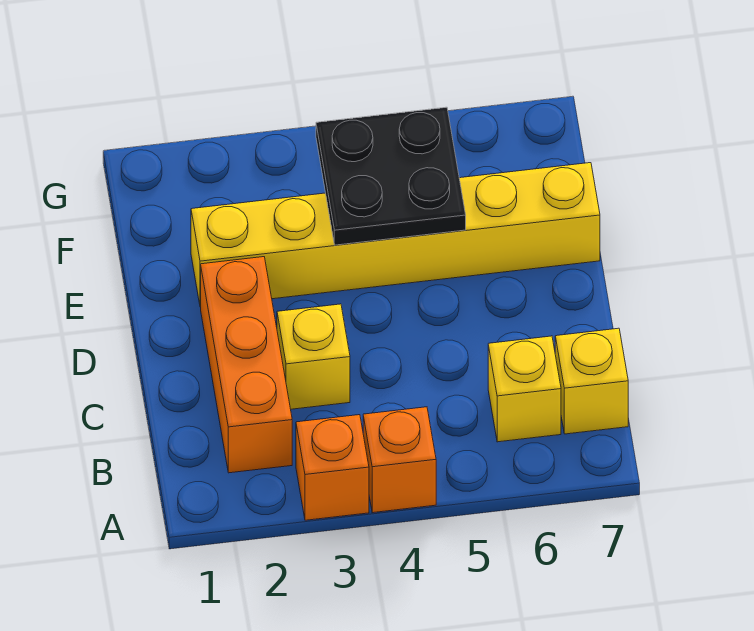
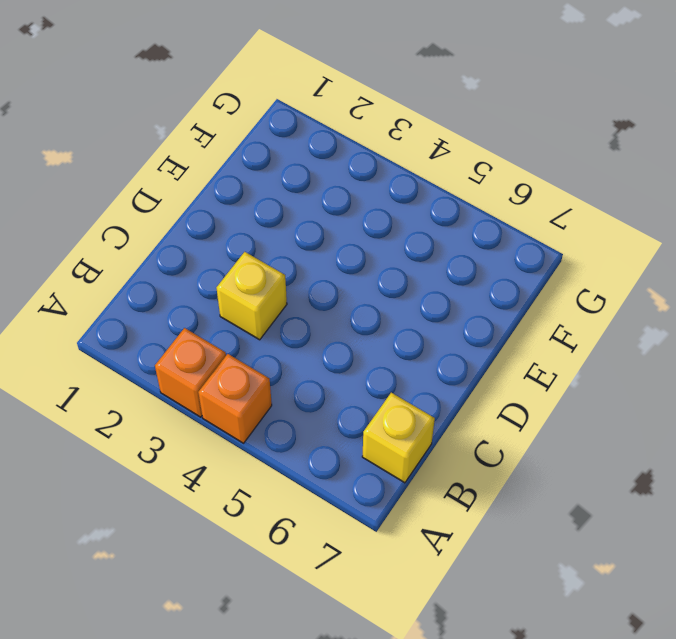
none -> orange 1x3 brick [201,257,292,473]
none -> yellow 1x1 brick [488,336,561,442]

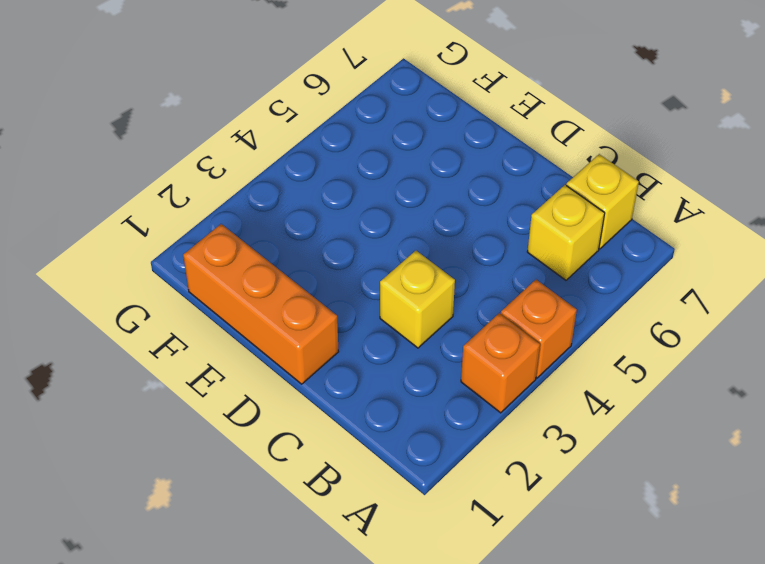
orange 1x3 brick [183,224,339,384] -> orange 1x3 brick moved to [201,257,292,473]
none -> yellow 1x6 brick [191,163,600,307]
none -> black 2x2 plate [316,107,466,245]

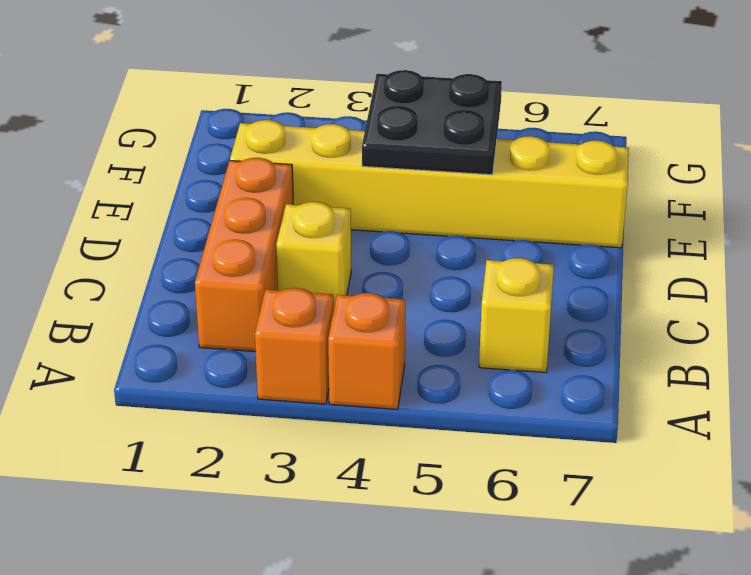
none -> yellow 1x1 brick [555,328,628,434]

